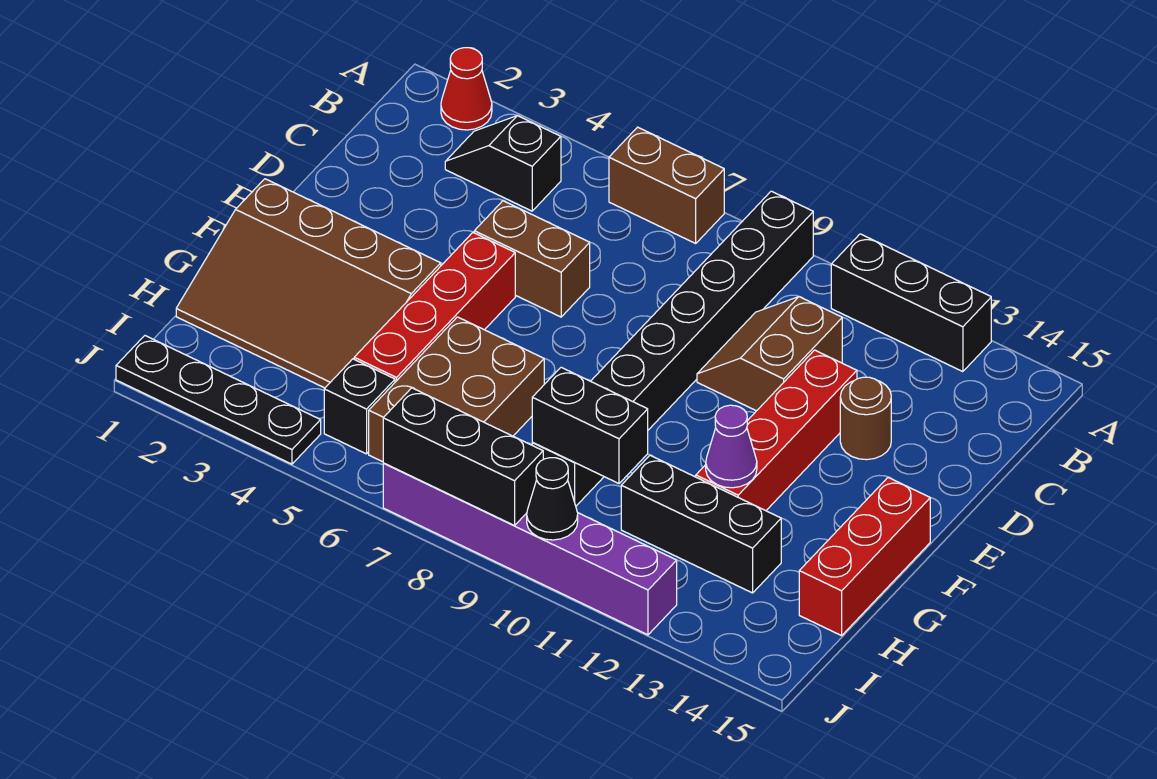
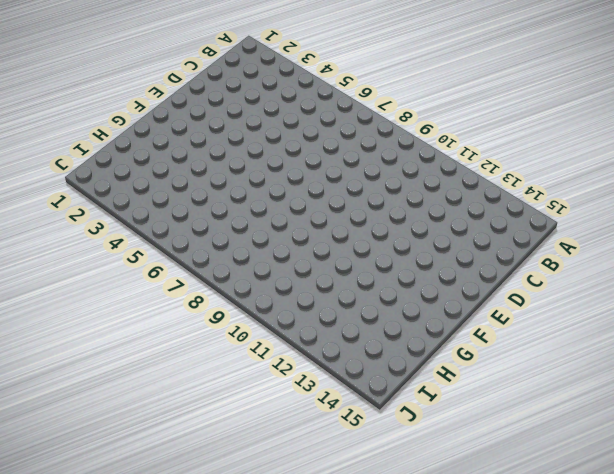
none -> red 1x1 cone [441,48,492,130]
none -> brown 1x2 brick [609,127,724,243]
none -> black 1x8 brick [532,191,813,506]

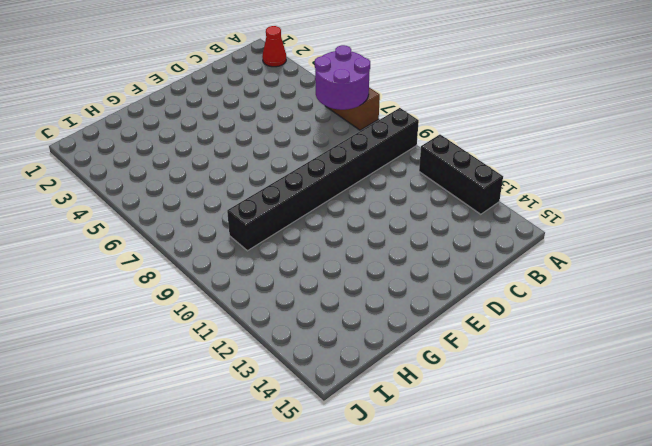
purple 2x2 round brick [315,45,370,110] -> none
none -> black 1x2 slope [445,116,561,211]
none -> brown 2x2 slope [697,297,842,411]
none -> brown 1x2 brick [474,201,590,317]

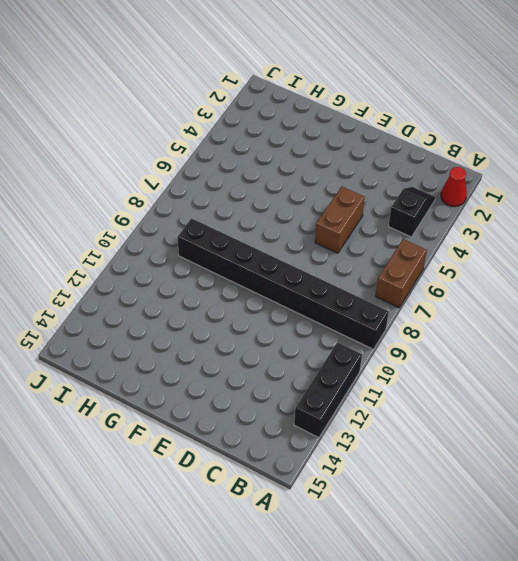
none -> brown 2x2 slope [697,297,842,411]
none -> red 1x4 brick [696,350,857,511]
none -> brown 1x1 round brick [840,377,891,460]

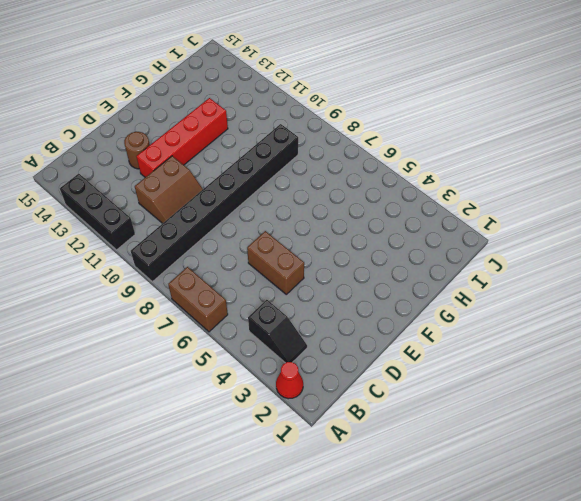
none -> red 1x4 brick [354,233,515,382]
none -> brown 3x4 slope [176,179,441,388]
none -> red 1x3 brick [799,478,930,636]

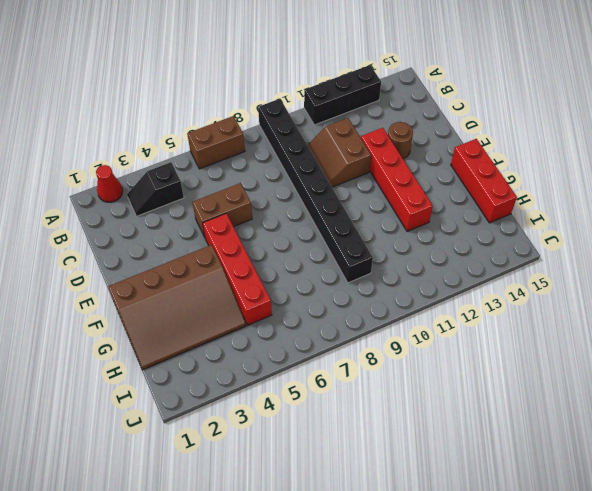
none -> brown 2x3 brick [369,317,544,462]
none -> black 1x3 brick [621,455,781,593]
none -> black 1x1 brick [324,359,395,454]

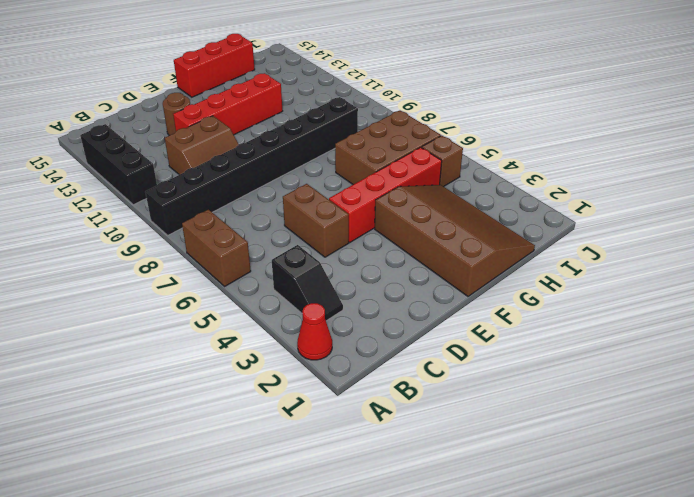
brown 1x1 brick [422,136,463,187] -> black 1x1 brick [324,359,395,454]
none -> black 1x3 brick [621,455,781,593]
none -> black 1x4 plate [116,336,321,464]
none -> purple 1x6 brick [383,463,677,635]

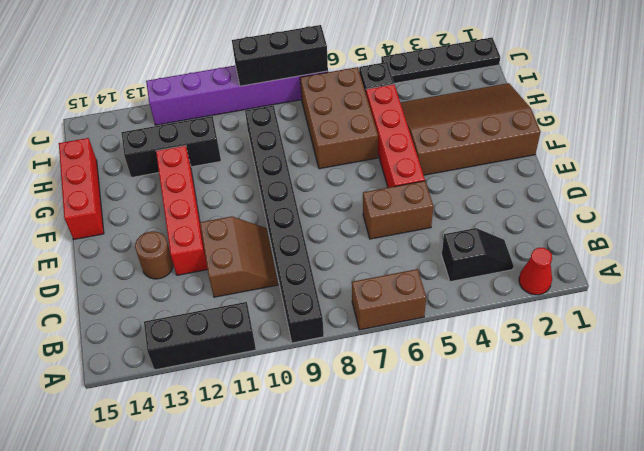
none -> purple 1x1 cone [706,405,757,488]
none -> black 1x2 brick [532,367,648,483]
none -> black 1x1 cone [527,458,578,540]

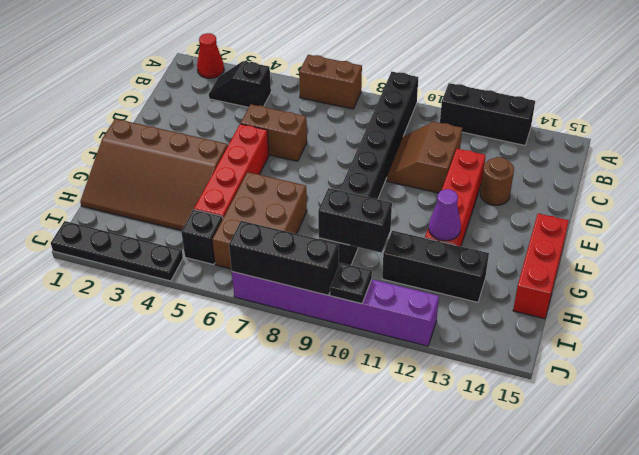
black 1x1 plate [330,263,372,304] -> black 1x1 cone [527,458,578,540]

